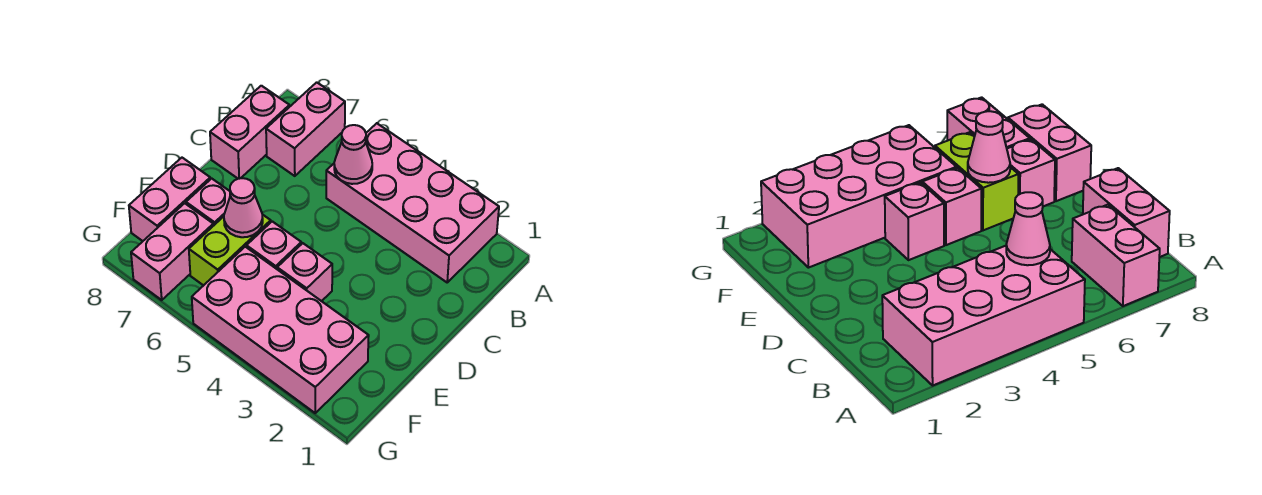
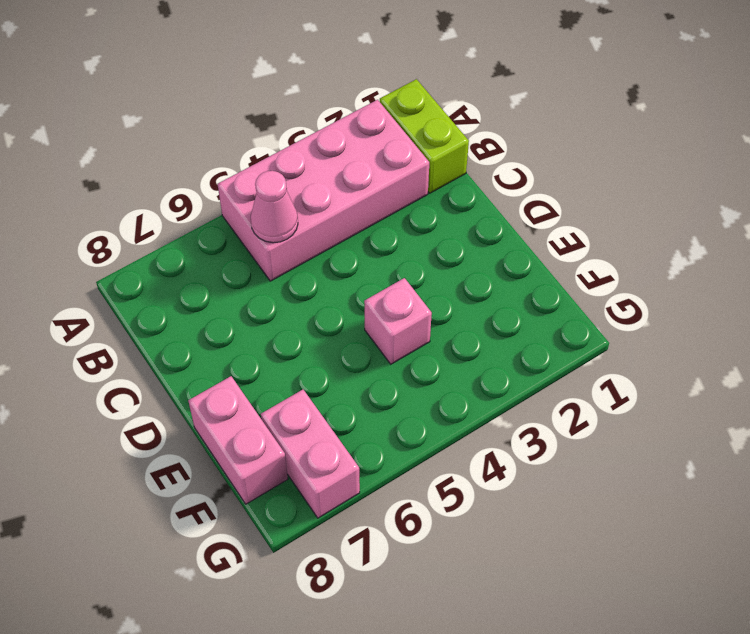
lime 1x2 brick [380,79,469,193] -> lime 1x2 brick moved to [189,214,271,286]
none -> pink 1x2 brick [266,82,345,176]
none -> pink 1x2 brick [210,86,289,179]
none -> pink 1x1 brick [247,221,301,269]

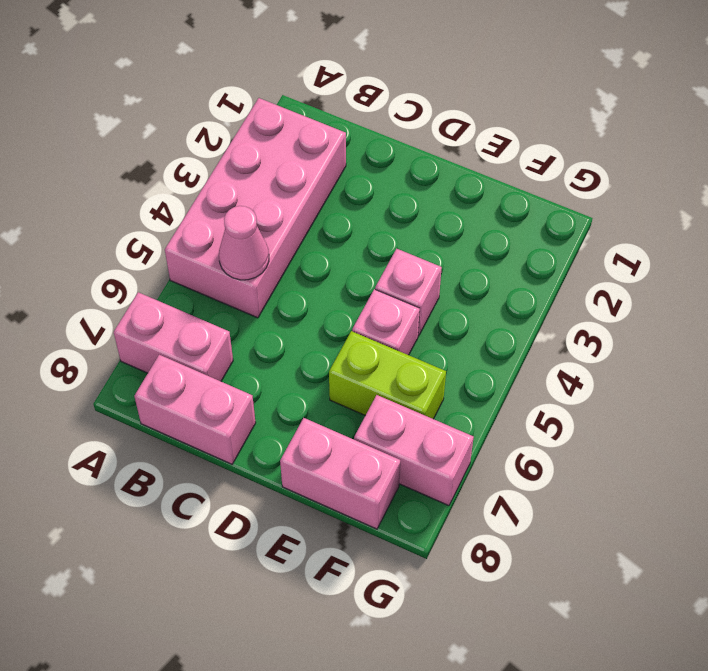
none -> pink 1x1 brick [186,179,230,226]
none -> pink 2x4 brick [192,247,369,413]
none -> pink 1x1 cone [224,178,263,237]

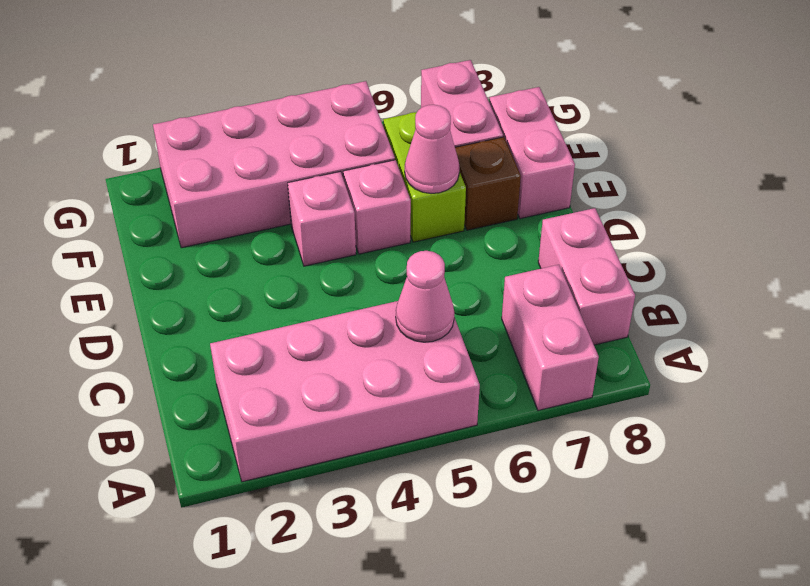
brown 1x1 brick [455,137,521,230] -> pink 1x1 brick [186,179,230,226]

